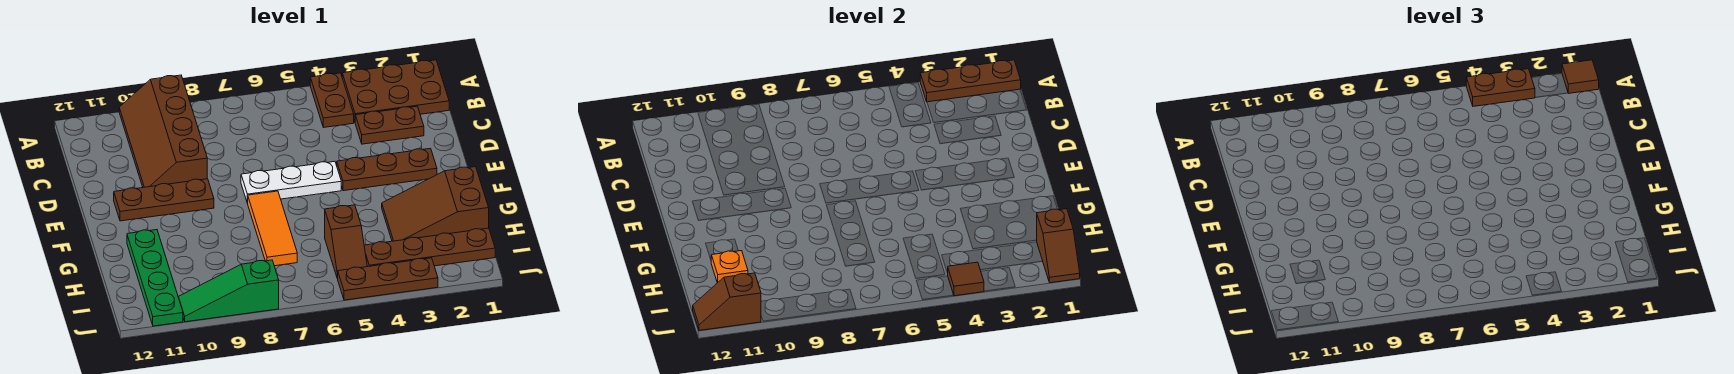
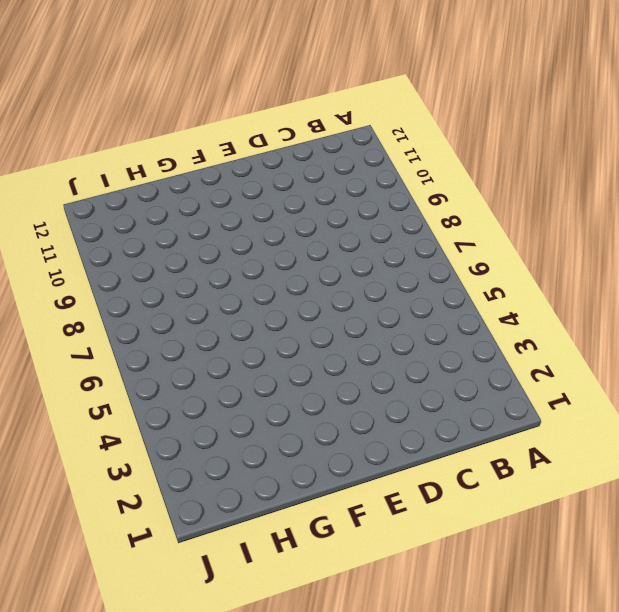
none -> brown 2x3 plate [342,60,449,121]
none -> brown 1x2 plate [310,73,354,128]
none -> brown 2x4 slope [119,75,207,187]

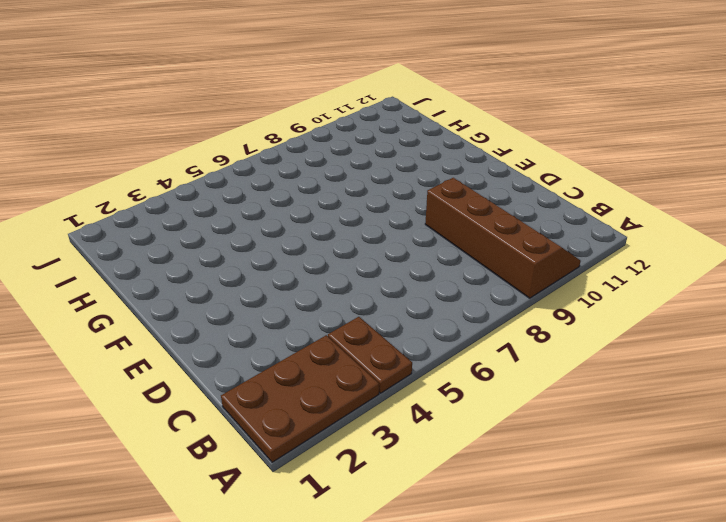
none -> brown 1x2 plate [355,106,424,144]
none -> brown 1x3 plate [337,148,437,191]
none -> white 1x3 plate [241,161,341,203]

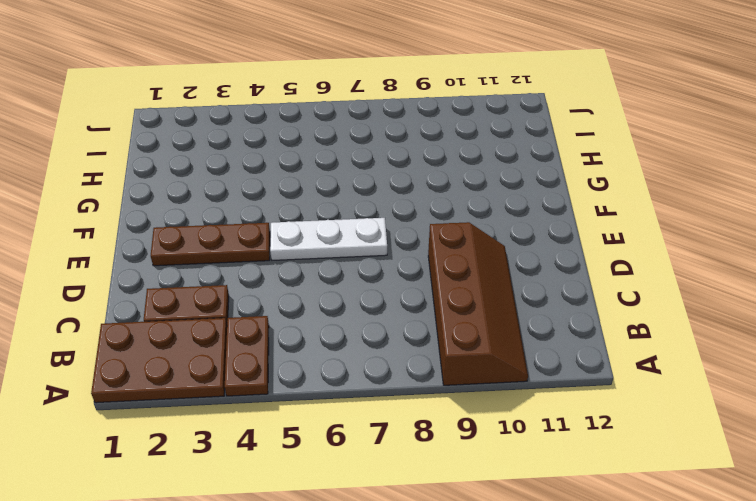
none -> brown 1x3 plate [114,179,214,221]
none -> orange 1x3 tile [248,191,297,266]
none -> brown 2x3 slope [382,167,489,241]

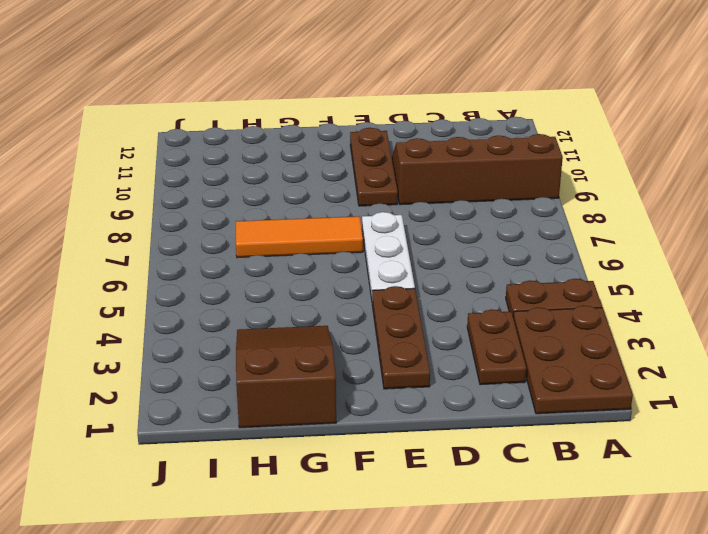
none -> green 1x4 plate [127,230,183,326]
none -> brown 1x2 slope [325,205,367,279]
none -> brown 1x4 plate [364,228,495,267]

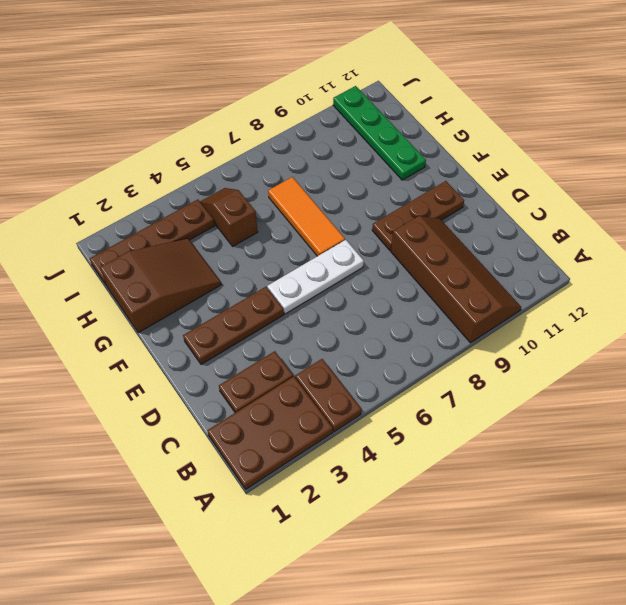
none -> brown 1x3 plate [337,258,438,300]
none -> green 1x3 slope [179,260,279,322]
none -> brown 1x3 plate [920,60,1021,102]

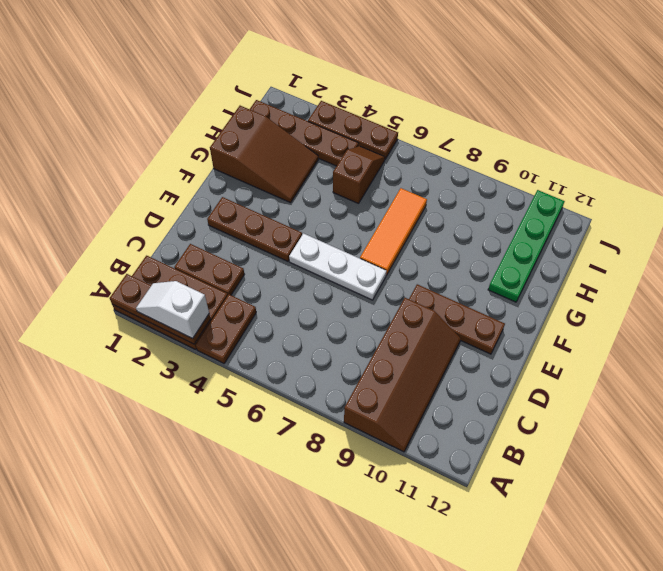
white 1x2 slope [136,281,209,338] -> brown 1x2 plate [1466,69,1535,106]
none -> green 1x3 slope [179,260,279,322]
none -> orange 1x1 plate [711,251,748,283]
none -> brown 1x2 slope [1037,209,1080,283]

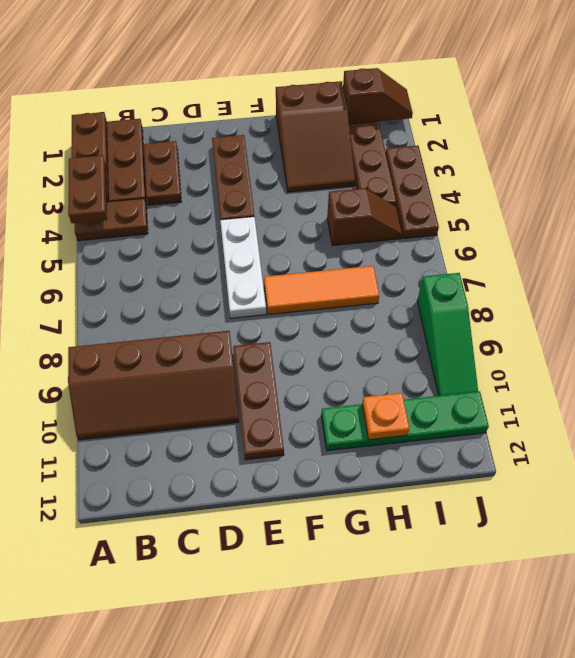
none -> brown 1x1 tile [947,262,984,296]
none -> brown 1x2 slope [693,273,761,330]
none -> brown 1x1 tile [1562,60,1599,93]

